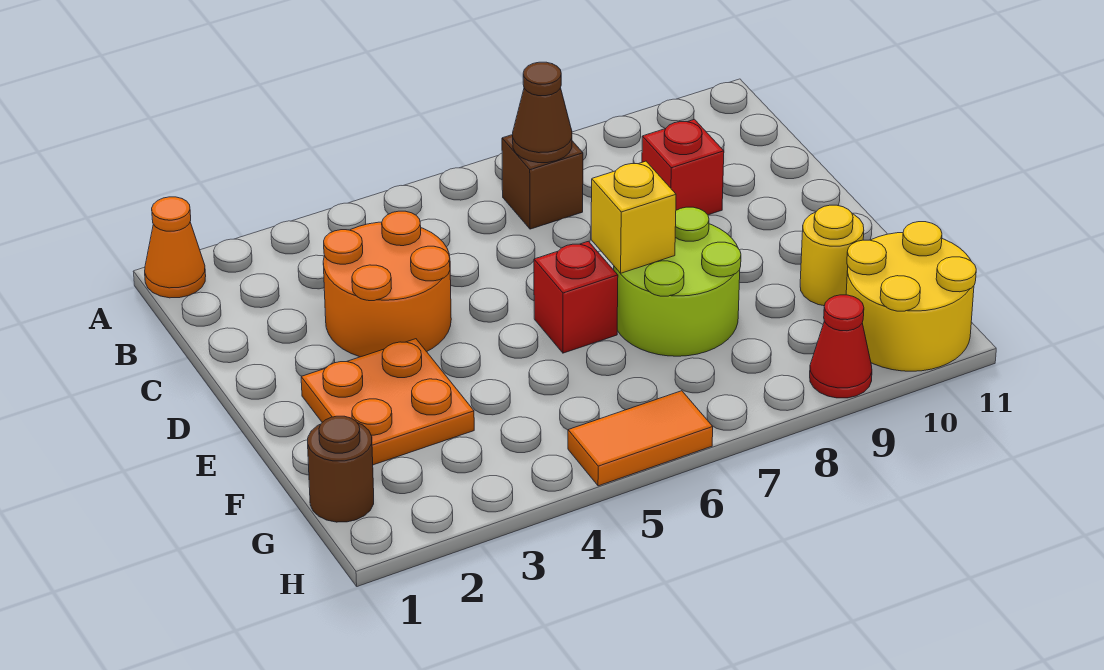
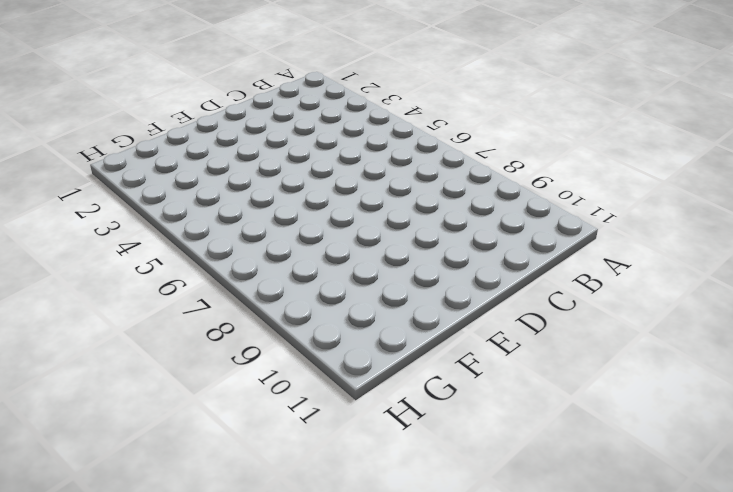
none -> orange 1x1 cone [145,197,206,298]
none -> brown 1x1 brick [502,135,583,229]
none -> orange 2x2 round brick [323,211,451,357]

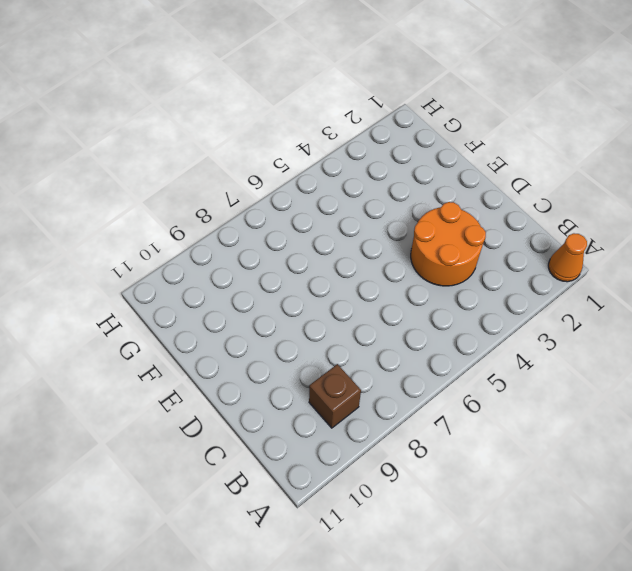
brown 1x1 brick [309,364,361,428] -> brown 1x1 brick moved to [502,135,583,229]
none -> red 1x1 brick [642,119,724,215]
none -> orange 2x2 plate [301,339,474,465]
none -> red 1x1 brick [534,241,618,353]

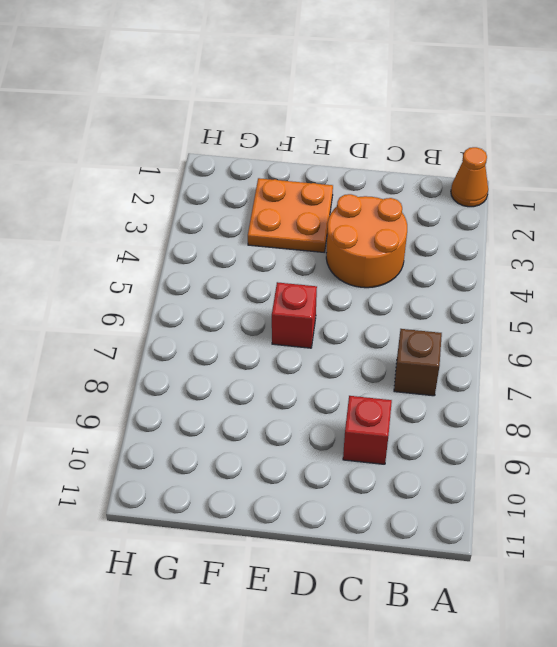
none -> lime 2x2 round brick [614,207,741,356]
none -> yellow 1x1 round brick [800,205,864,306]
none -> brown 1x1 round brick [308,416,374,522]

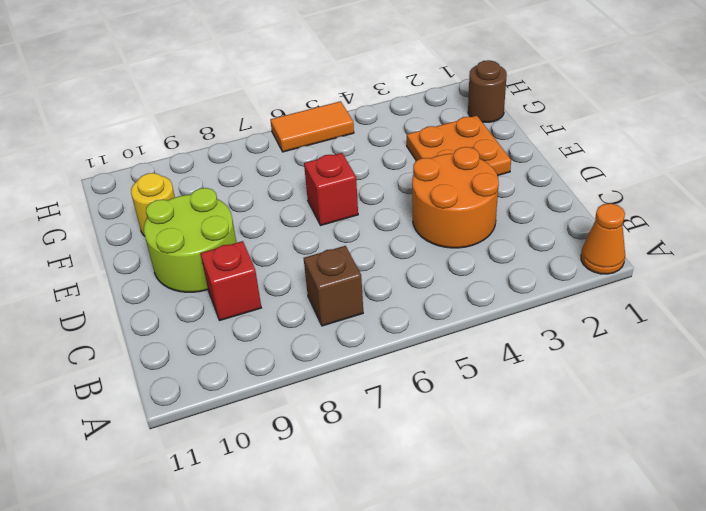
lime 2x2 round brick [144,188,236,292] -> lime 2x2 round brick moved to [614,207,741,356]
none -> yellow 2x2 round brick [846,222,976,371]
none -> red 1x1 cone [810,295,872,398]
none -> brown 1x1 cone [513,62,572,163]

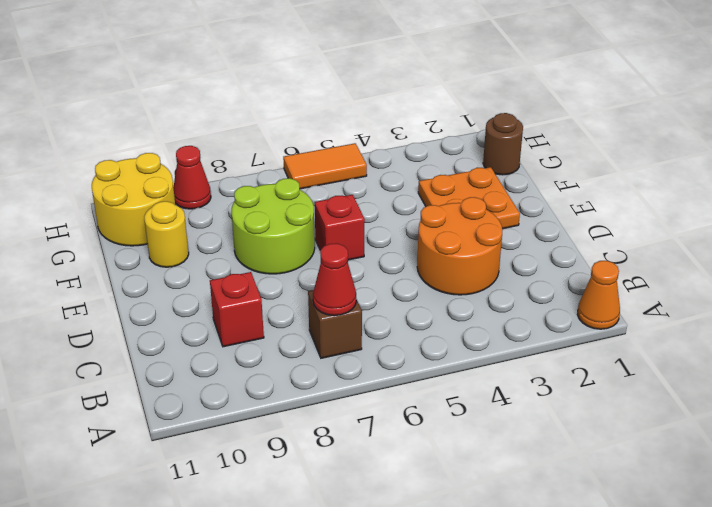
red 1x1 cone [313,243,356,316] -> brown 1x1 cone [513,62,572,163]
none -> yellow 1x1 brick [591,161,676,273]

